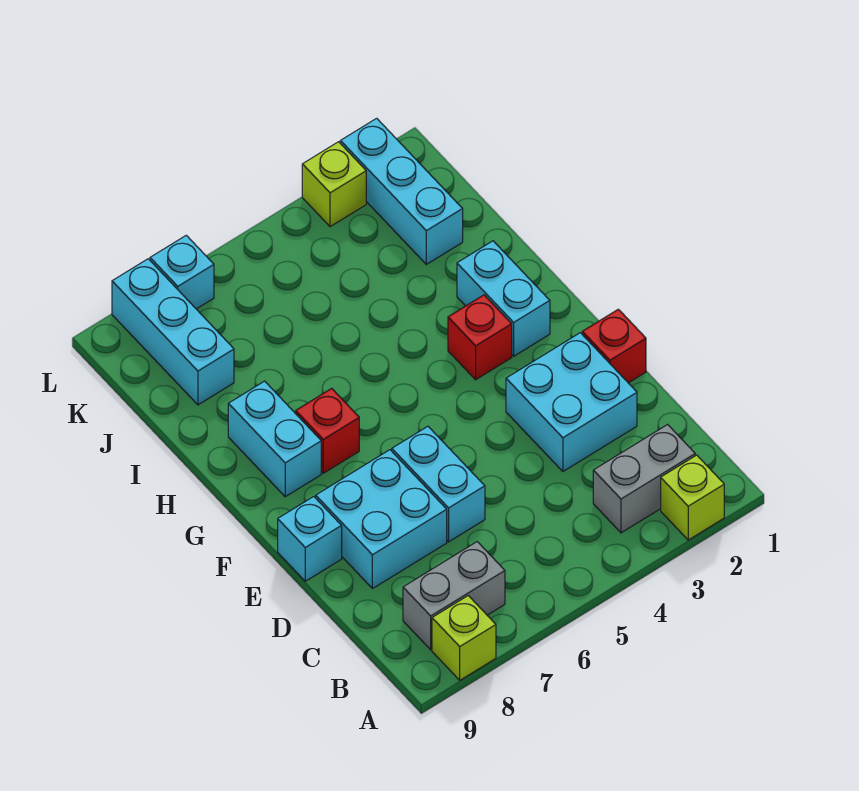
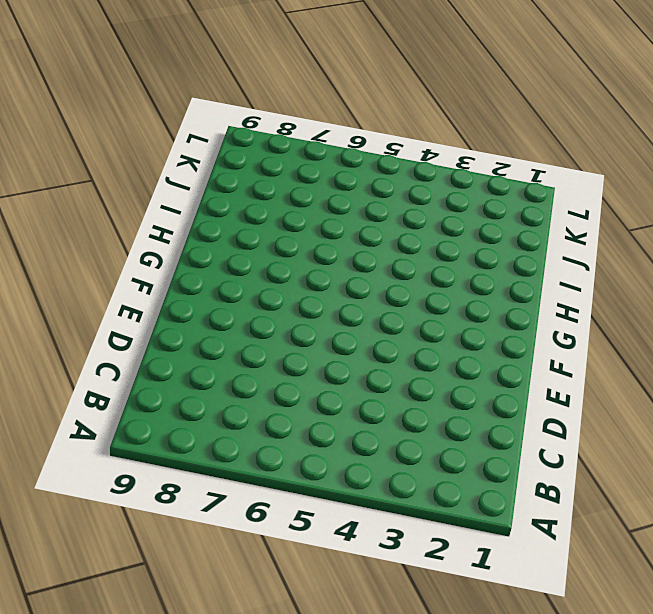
none -> lime 1x1 brick [661,455,724,540]
none -> lime 1x1 brick [432,596,496,680]
none -> grey 1x2 brick [593,425,695,533]

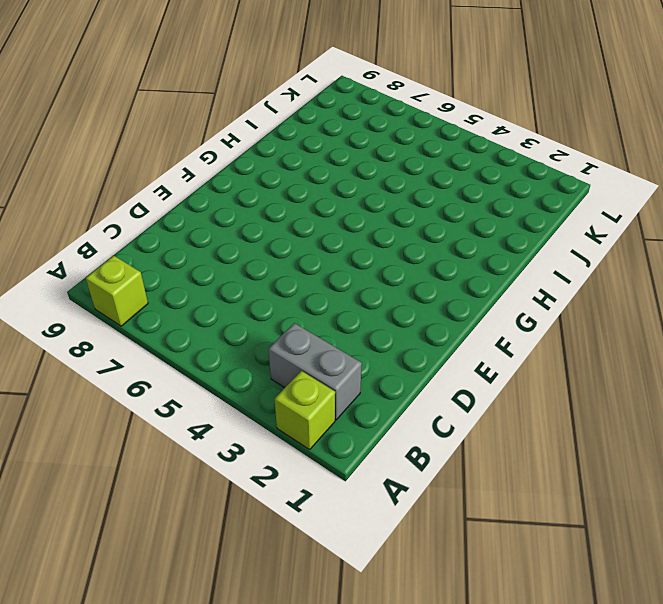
none -> grey 1x2 brick [403,542,505,650]
none -> cyan 2x2 brick [506,333,637,471]
none -> cyan 1x2 brick [392,426,485,542]

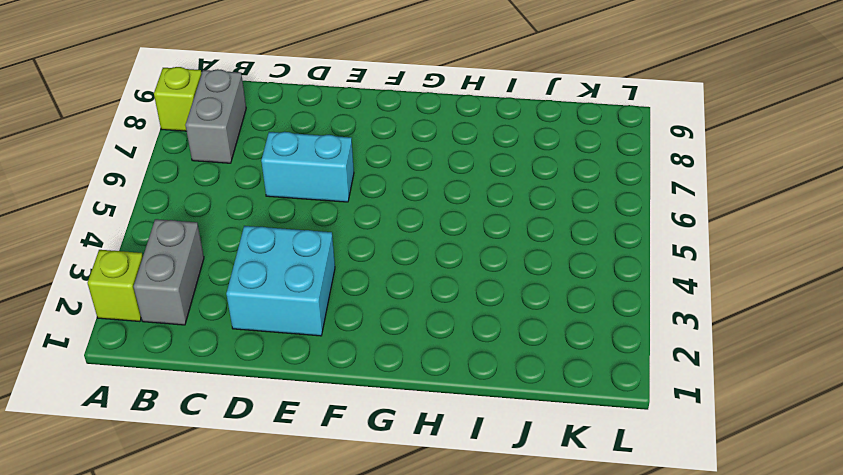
none -> cyan 2x2 brick [316,450,447,589]
none -> red 1x1 brick [582,309,646,383]
none -> cyan 1x1 brick [278,497,342,581]

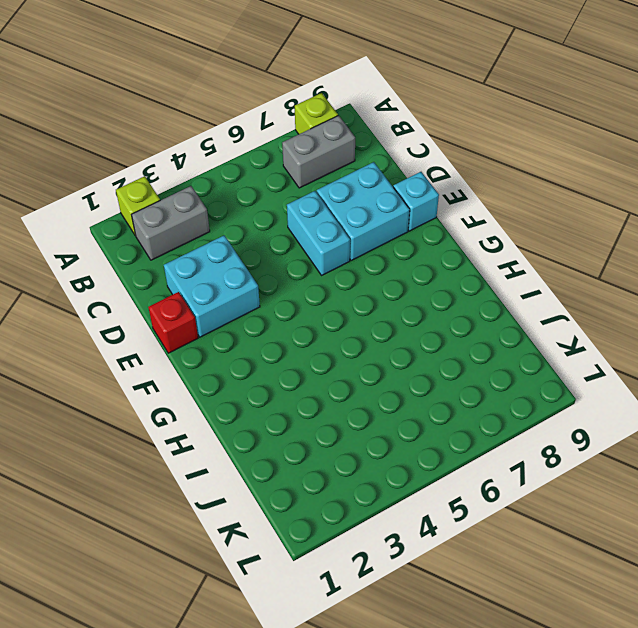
none -> cyan 1x2 brick [457,241,550,356]
none -> red 1x1 brick [448,295,512,380]
none -> red 1x1 brick [296,388,359,473]

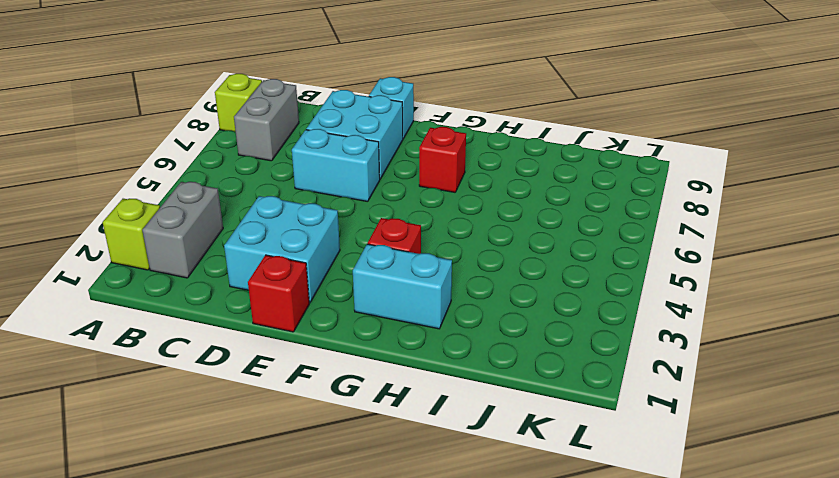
none -> cyan 1x2 brick [228,381,321,497]
none -> cyan 1x3 brick [340,118,463,264]
none -> cyan 1x3 brick [112,259,234,405]

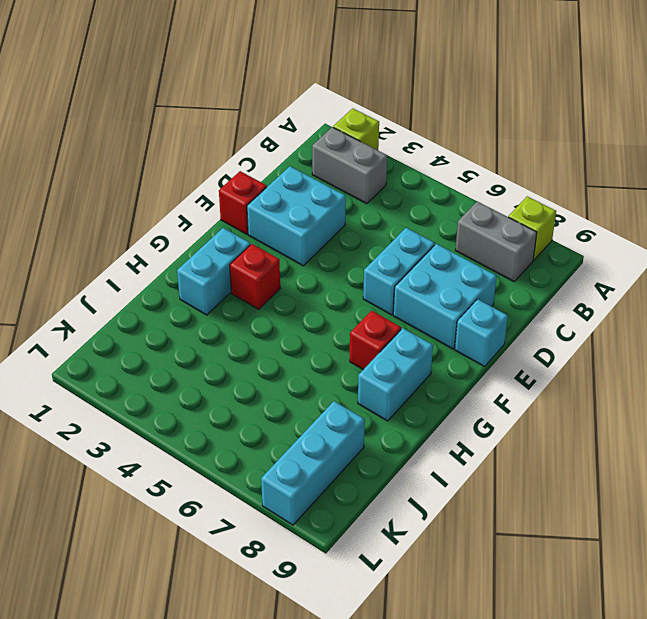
none -> cyan 1x3 brick [340,118,463,264]
none -> lime 1x1 brick [302,142,366,227]
none -> cyan 1x1 brick [150,235,214,309]

